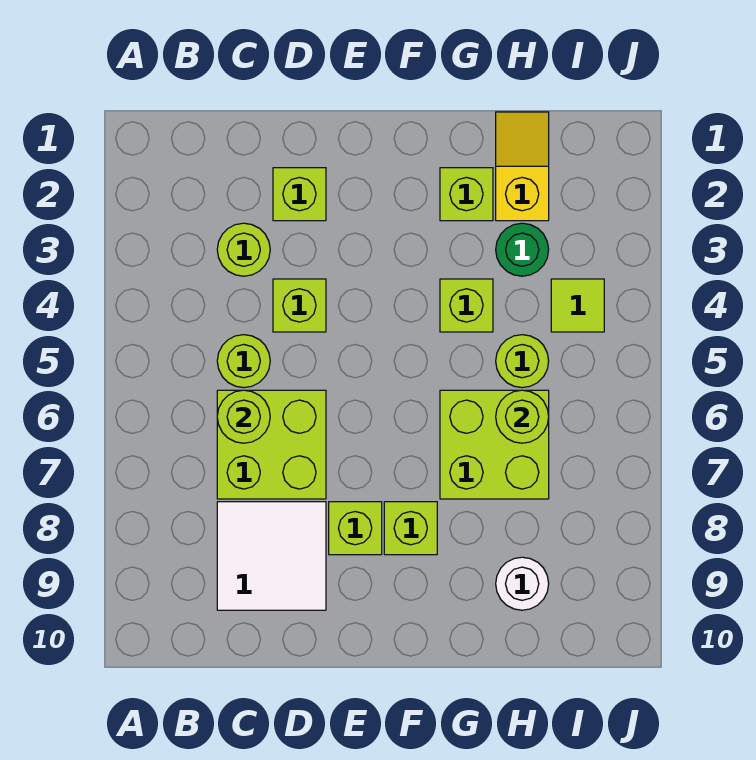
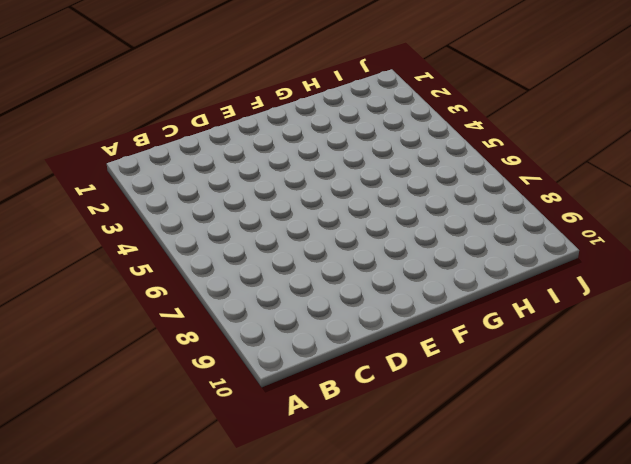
none -> lime 1x1 round brick [217,223,270,276]
none -> lime 1x1 round brick [217,335,270,388]
none -> lime 2x2 brick [217,390,326,499]

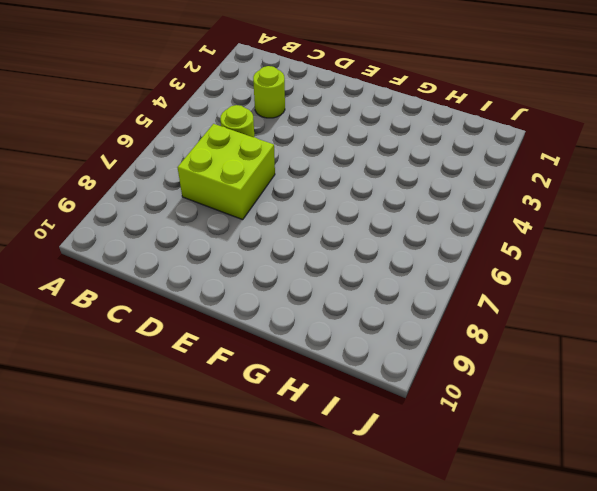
none -> white 2x2 tile [217,502,326,610]
none -> lime 1x1 brick [273,168,326,221]
none -> lime 1x1 brick [273,279,326,332]

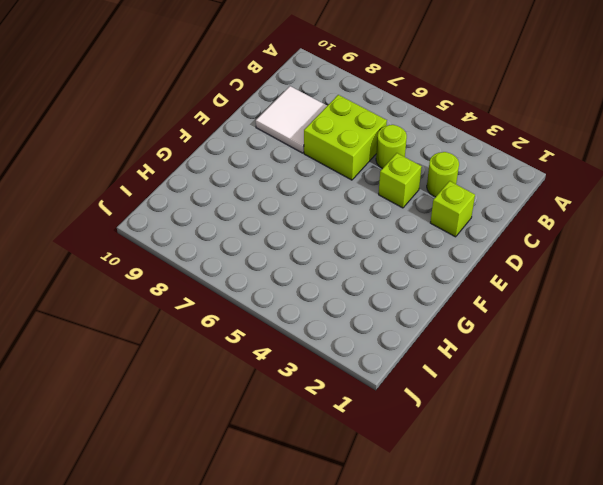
none -> lime 1x1 brick [329,502,382,555]
none -> lime 1x1 brick [384,502,437,555]
none -> lime 1x1 brick [440,168,493,221]

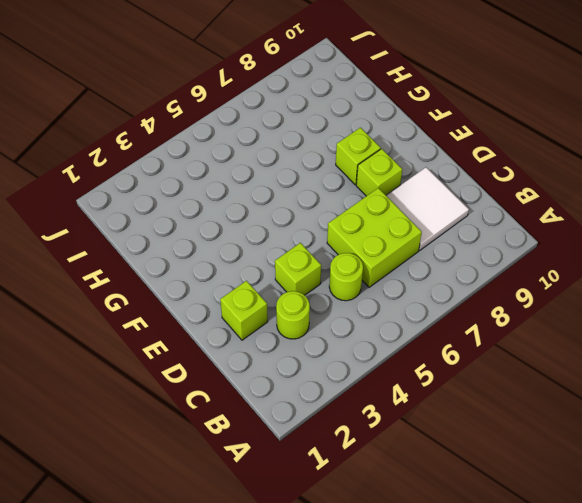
none -> lime 1x1 brick [440,168,493,221]
none -> lime 1x1 brick [440,279,493,332]
none -> lime 2x2 brick [440,390,549,499]

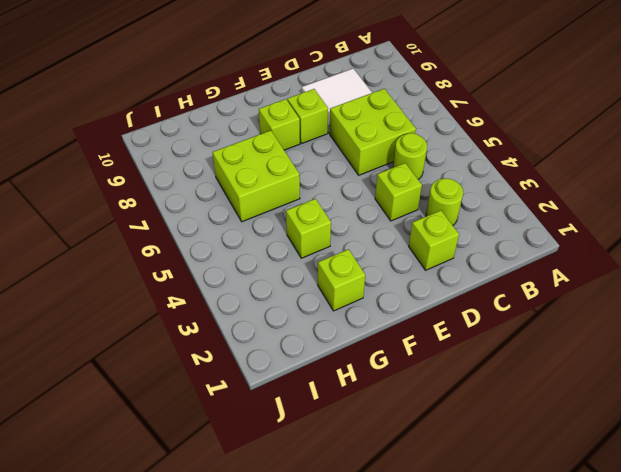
none -> yellow 1x2 slope [496,112,549,221]
none -> green 1x1 round brick [496,223,549,276]
none -> lime 1x1 round brick [496,335,549,388]

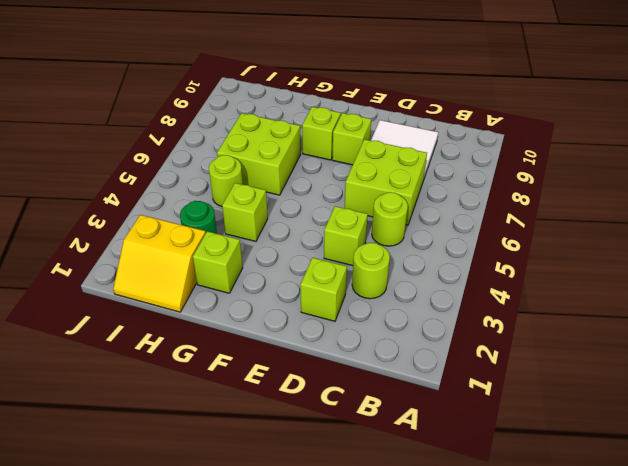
yellow 2x2 slope [113,215,206,312] -> yellow 1x2 slope [496,112,549,221]
none -> white 1x1 round brick [496,557,549,610]
none -> lime 1x1 tile [551,279,604,332]
none -> lime 1x1 round brick [217,390,270,443]

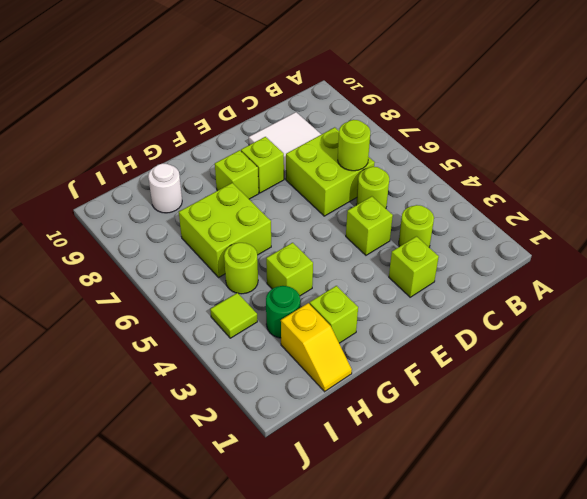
none -> lime 1x1 round brick [496,390,549,443]

